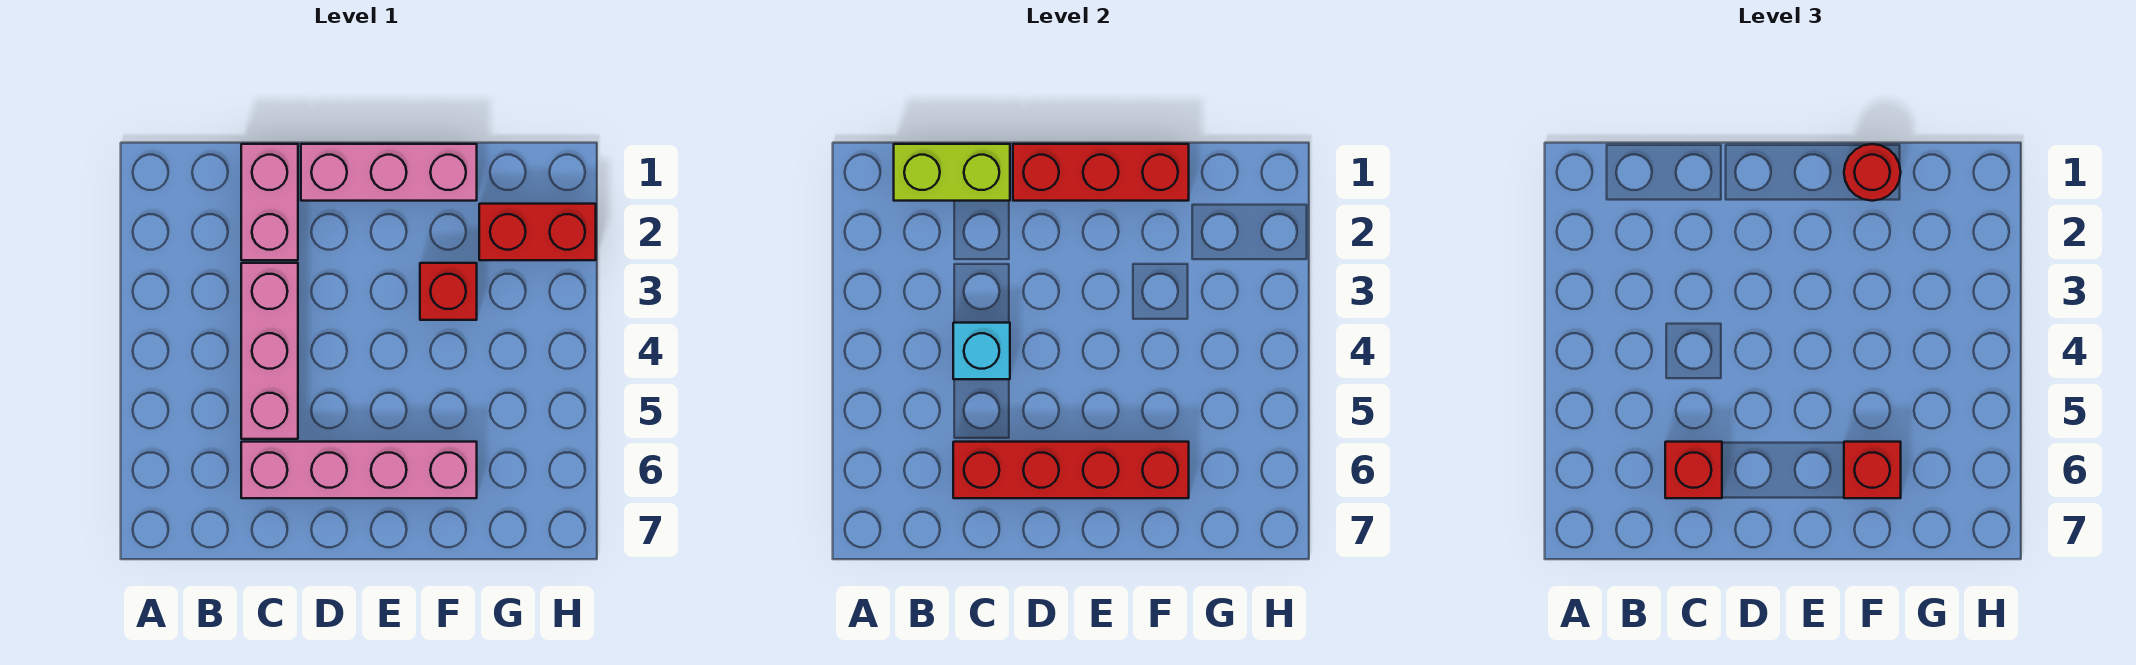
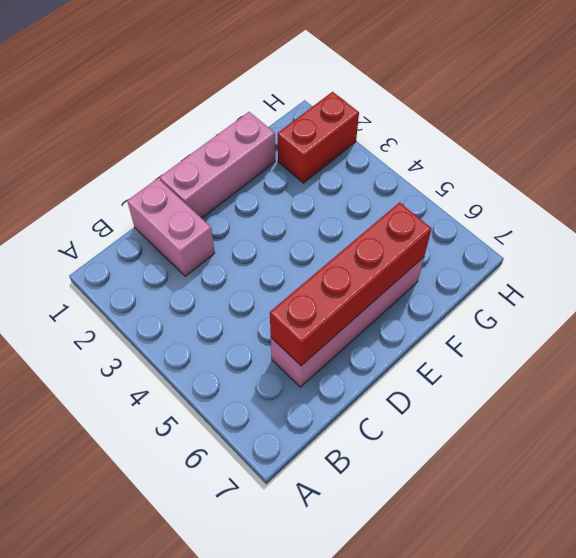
none -> pink 1x3 brick [241,263,298,439]
none -> red 1x1 brick [420,263,477,320]
none -> lime 1x2 brick [894,144,1010,201]

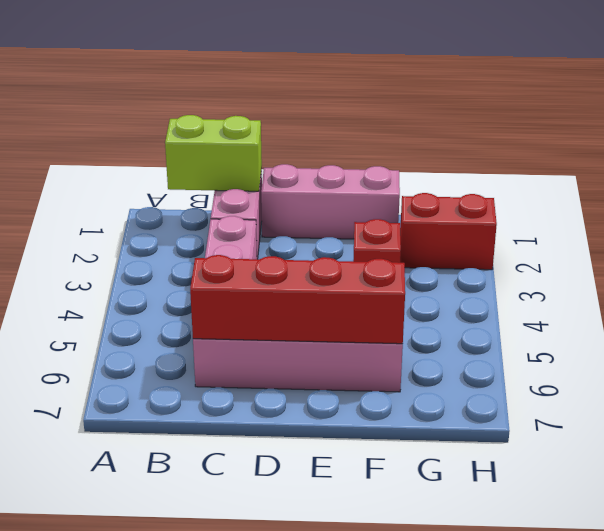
none -> cyan 1x1 brick [953,323,1010,379]
none -> red 1x3 brick [1013,144,1189,201]
none -> red 1x1 brick [1665,442,1722,498]

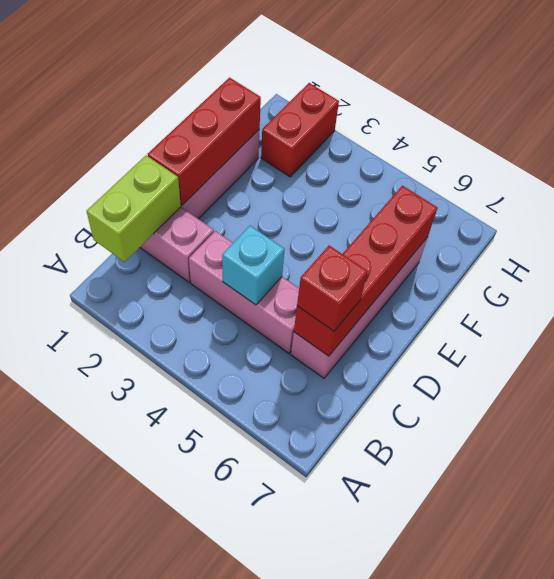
none -> red 1x1 brick [420,263,477,320]
none -> red 1x1 round brick [1844,144,1901,201]
none -> red 1x1 brick [1844,442,1901,498]

